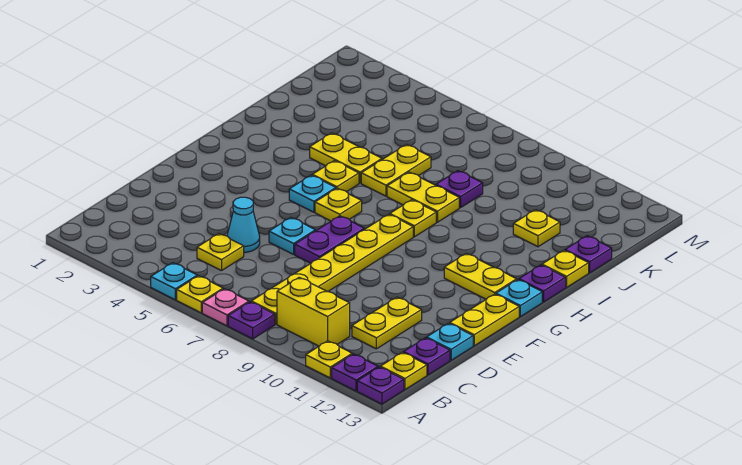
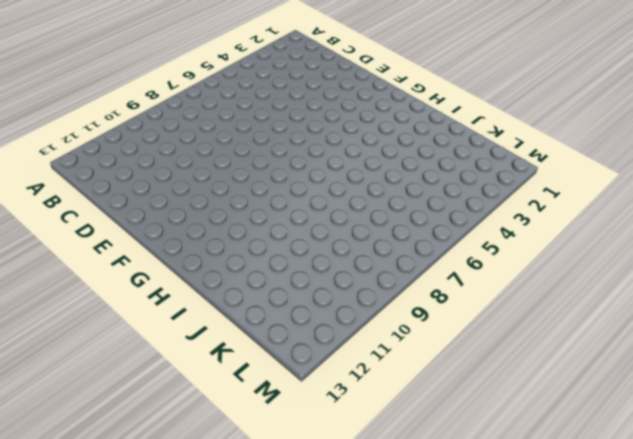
none -> cyan 1x1 plate [151,263,197,300]
none -> yellow 1x1 plate [177,276,223,313]
none -> pink 1x1 plate [202,289,249,326]
none -> purple 1x1 plate [228,302,275,339]

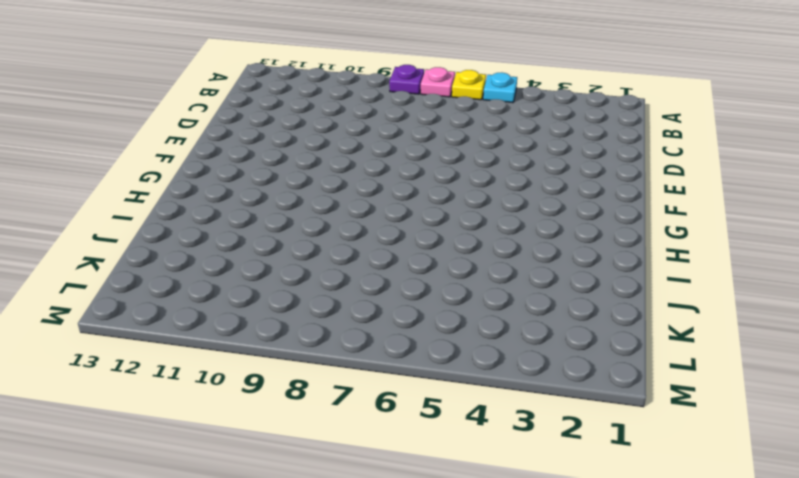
none -> yellow 1x1 plate [306,341,352,378]
none -> purple 1x1 plate [332,354,378,391]
none -> purple 1x1 plate [357,367,404,404]
none -> yellow 1x6 plate [251,214,413,324]

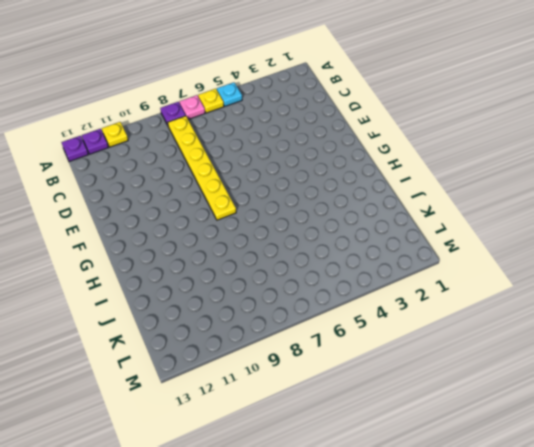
none -> yellow 1x2 brick [277,277,350,346]
none -> yellow 1x1 plate [380,352,427,389]
none -> yellow 1x1 plate [197,234,244,271]
none -> yellow 1x2 plate [352,297,422,349]

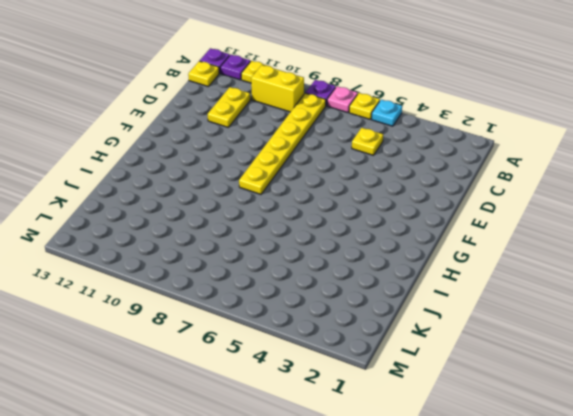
none -> purple 1x1 plate [404,338,450,375]
none -> cyan 1x1 cone [227,197,260,252]
none -> cyan 1x1 plate [427,323,473,360]
none -> cyan 1x1 plate [269,218,315,255]

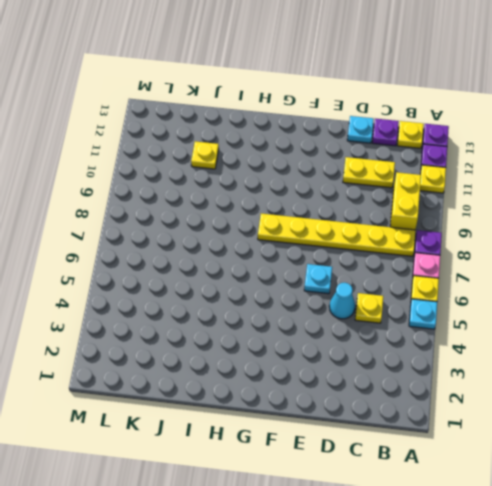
none -> purple 1x2 plate [295,216,364,263]
none -> yellow 1x2 plate [450,294,519,346]
none -> cyan 1x1 plate [289,175,336,212]
none -> yellow 1x1 plate [315,188,362,221]

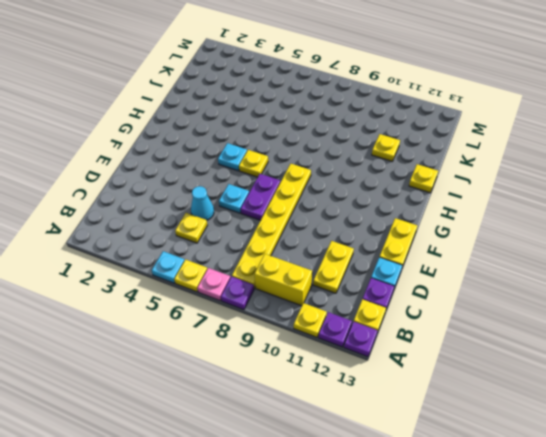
none -> yellow 1x2 plate [444,253,517,299]
none -> cyan 1x1 plate [496,280,542,317]
none -> yellow 1x1 plate [312,161,359,192]
none -> yellow 1x1 plate [390,200,436,237]

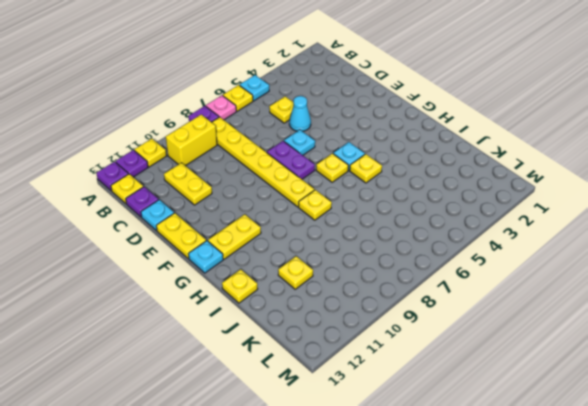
none -> purple 1x1 plate [519,265,566,302]
none -> yellow 1x2 plate [310,133,382,183]
none -> yellow 1x2 plate [361,144,431,196]
none -> yellow 1x2 plate [387,172,459,222]

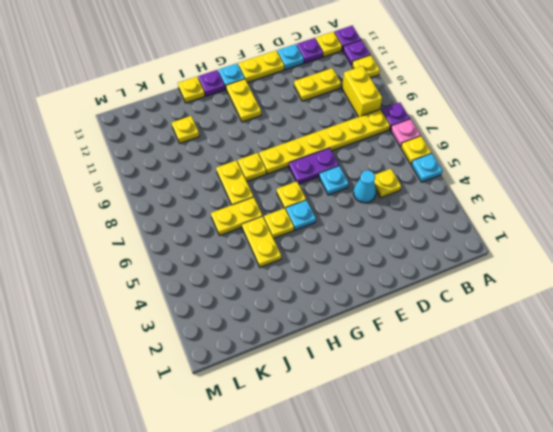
none -> purple 1x1 plate [436,171,483,208]
none -> purple 1x1 plate [565,236,612,273]

